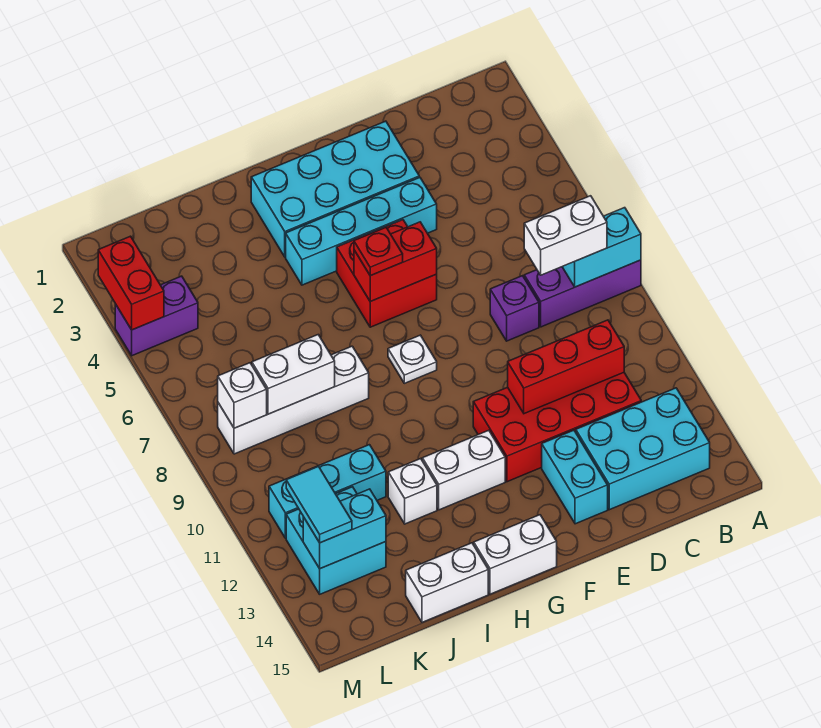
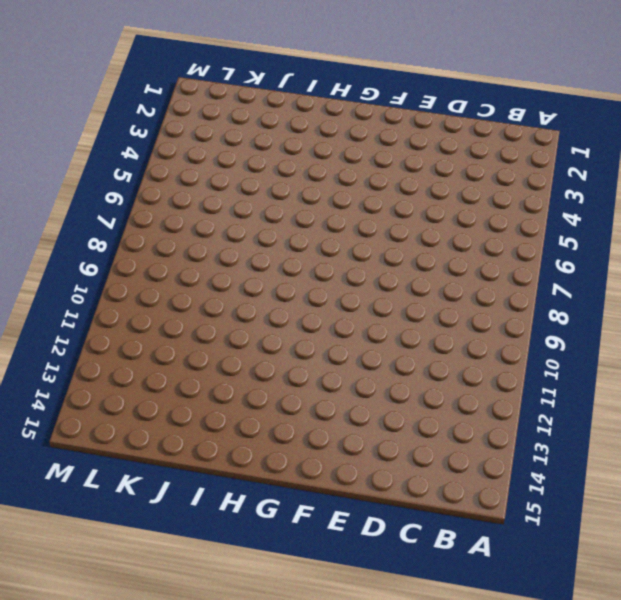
none -> purple 1x3 brick [524,260,641,327]
none -> cyan 2x3 brick [576,388,710,510]
none -> red 2x4 brick [473,373,641,482]

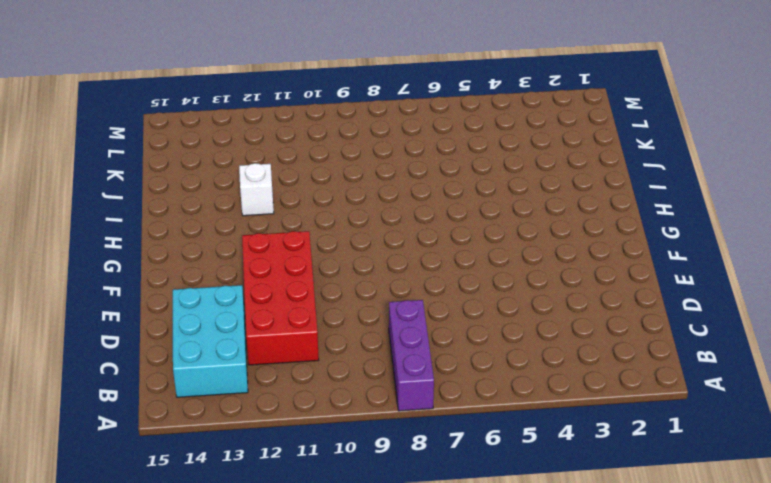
none -> purple 1x1 brick [490,276,539,341]
none -> cyan 2x4 brick [251,121,419,257]
none -> cyan 1x4 brick [286,177,437,285]

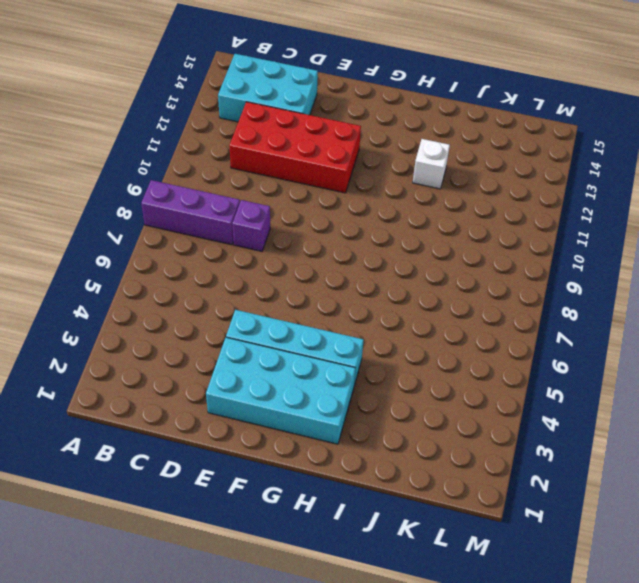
none -> cyan 1x2 brick [542,430,608,524]
none -> red 2x2 brick [337,220,437,327]
none -> white 1x1 plate [388,335,437,383]

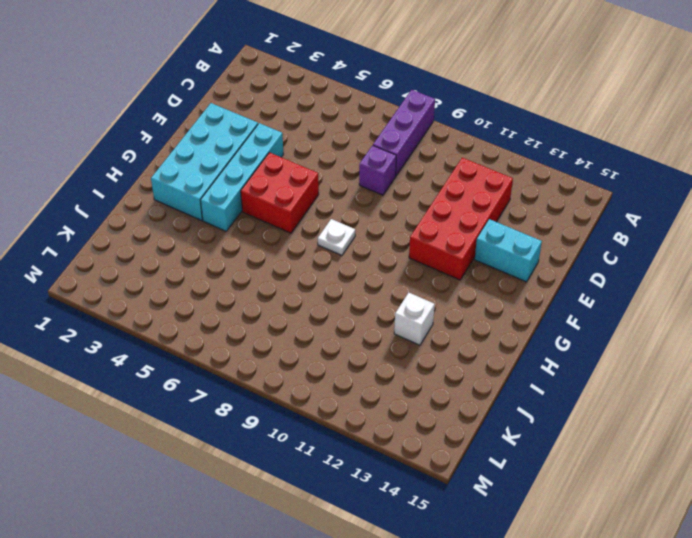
none -> cyan 2x3 brick [576,388,710,510]
none -> white 1x2 brick [422,430,505,510]
none -> white 1x2 brick [474,515,557,594]

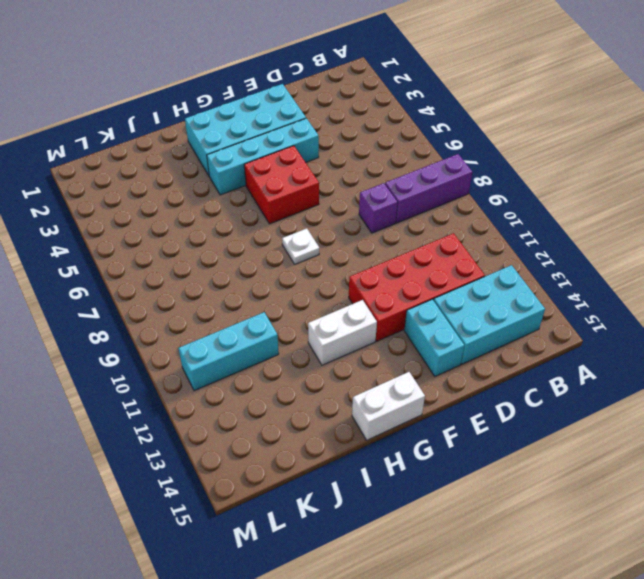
none -> white 1x4 brick [218,346,369,454]
none -> white 1x1 brick [388,459,437,524]
none -> white 1x2 brick [406,543,488,622]

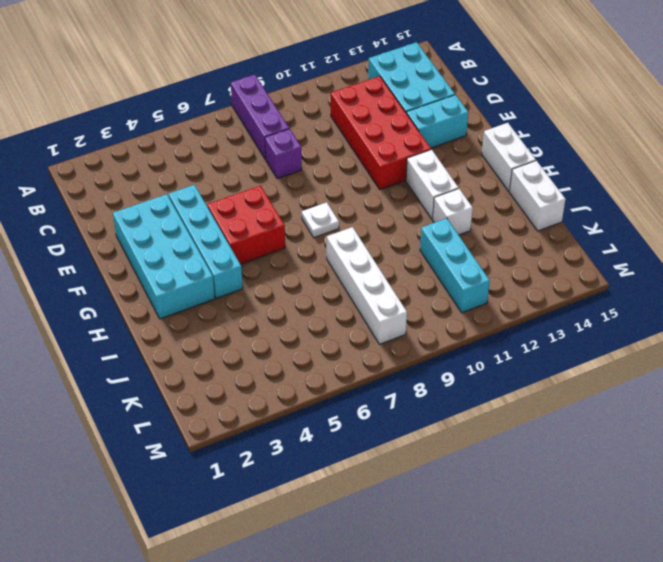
none -> cyan 2x2 brick [286,487,386,594]
none -> purple 1x2 brick [115,276,198,356]
none -> cyan 1x2 brick [562,208,641,287]

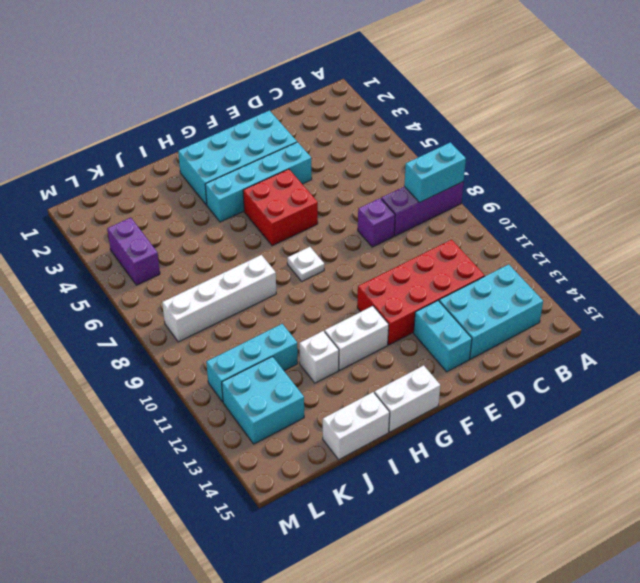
purple 1x2 brick [107,218,160,285] -> purple 1x2 brick turned to [115,276,198,356]
none -> red 1x3 brick [508,320,624,414]
none -> red 1x2 brick [354,222,437,301]
none -> white 1x2 brick [252,335,335,414]

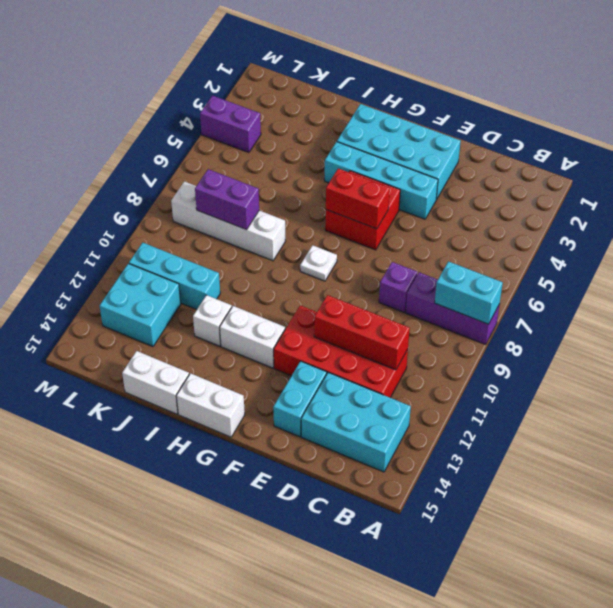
purple 1x2 brick [195,169,259,230] -> white 1x2 brick [252,335,335,414]
none -> cyan 1x2 brick [303,489,386,569]
none -> white 1x1 brick [218,363,267,428]
none -> red 1x2 brick [98,236,164,330]

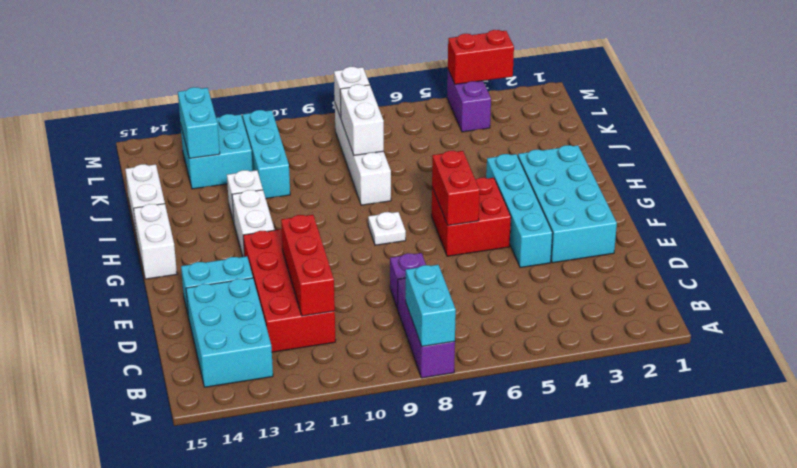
none -> white 1x2 brick [524,196,607,275]
none -> red 1x1 plate [354,228,403,276]
none -> cyan 1x2 tile [286,467,352,543]

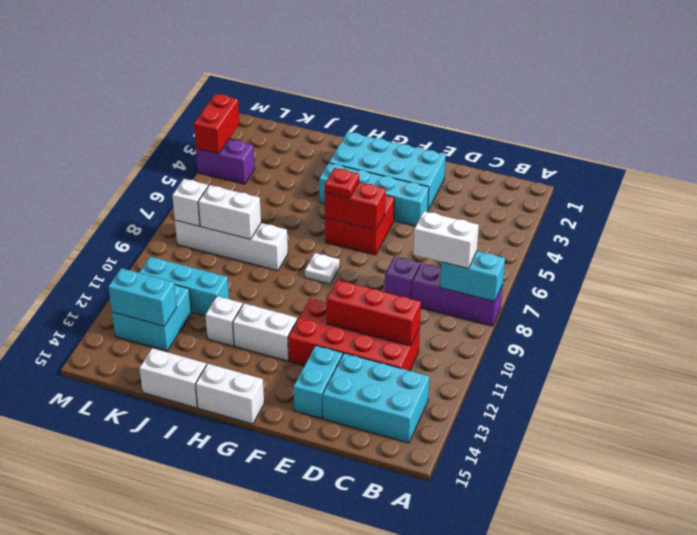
none -> cyan 1x2 tile [286,467,352,543]

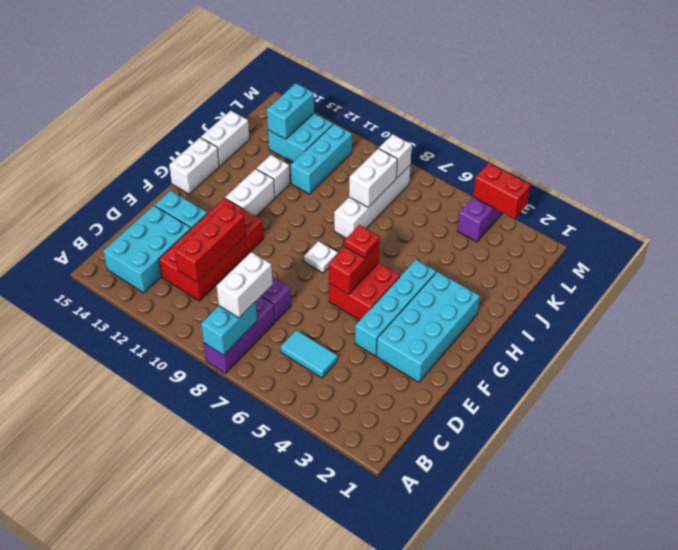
cyan 1x2 tile [281,330,337,378] -> cyan 1x2 tile moved to [286,467,352,543]

